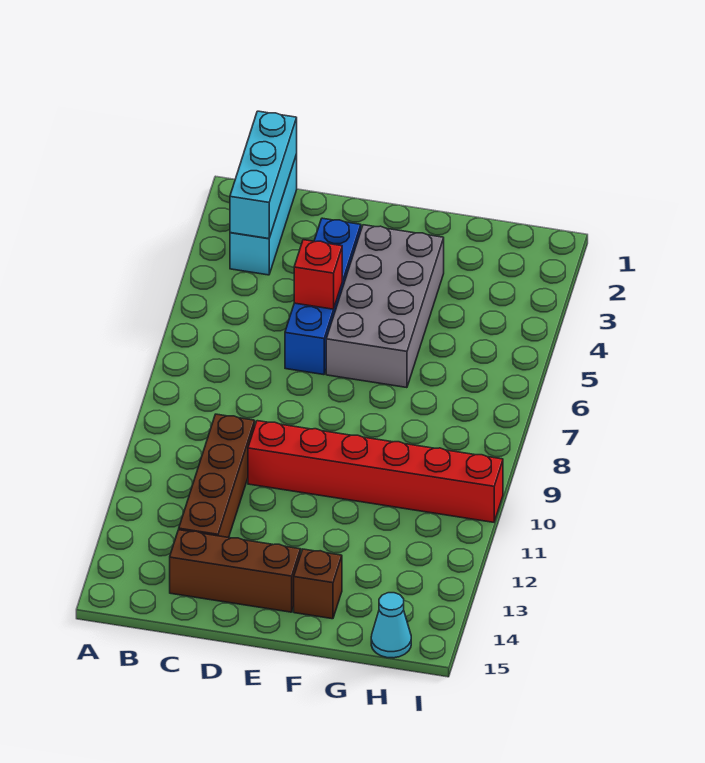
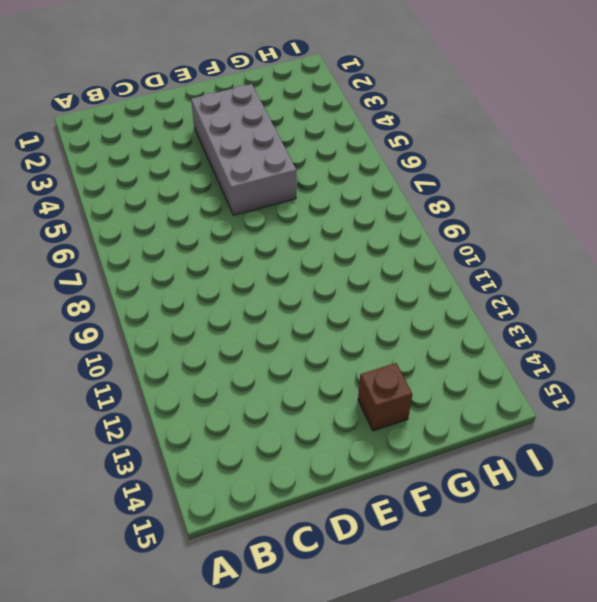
none -> cyan 1x3 brick [230,154,297,275]
none -> brown 1x4 brick [179,414,255,538]

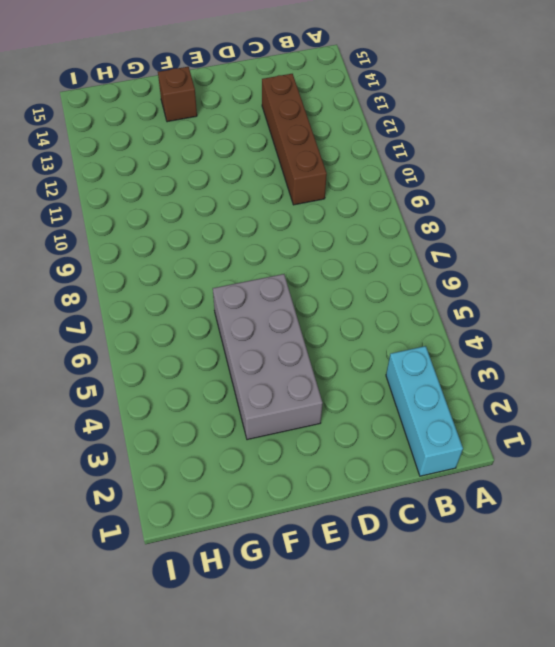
none -> brown 1x3 brick [170,530,301,612]
none -> blue 1x4 brick [285,218,361,375]

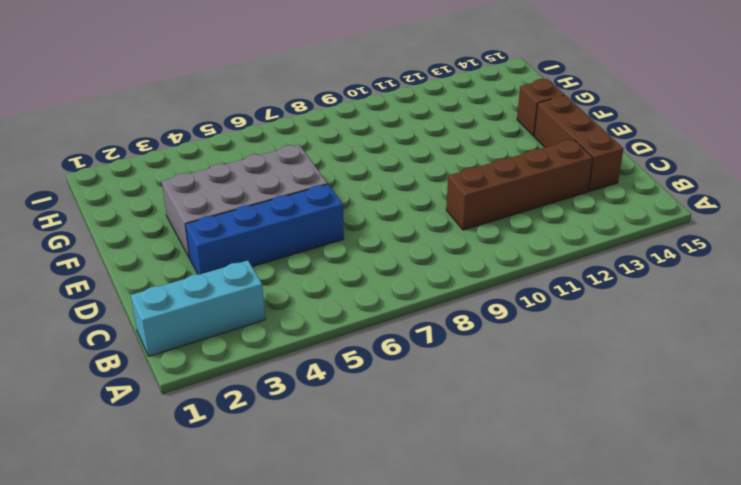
none -> red 1x6 brick [248,421,503,522]
none -> cyan 1x1 cone [371,593,411,658]

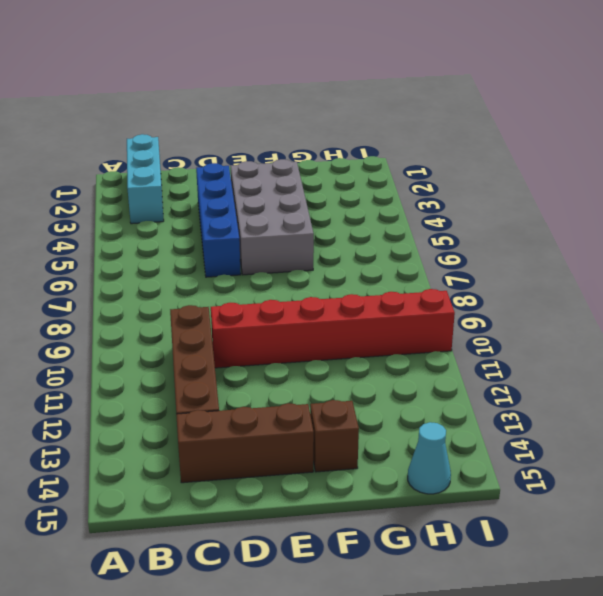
none -> cyan 1x3 brick [230,111,297,239]
none -> red 1x1 brick [294,240,342,309]

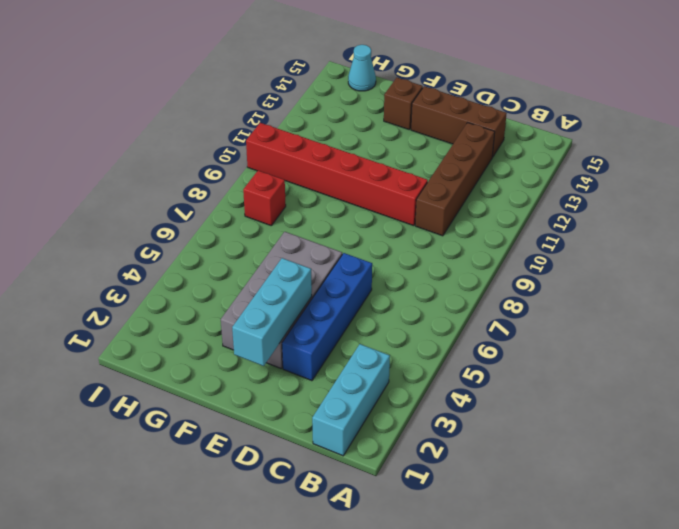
cyan 1x3 brick [232,258,312,366] -> cyan 1x3 brick moved to [230,111,297,239]
red 1x1 brick [243,171,286,225] -> red 1x1 brick moved to [294,240,342,309]

